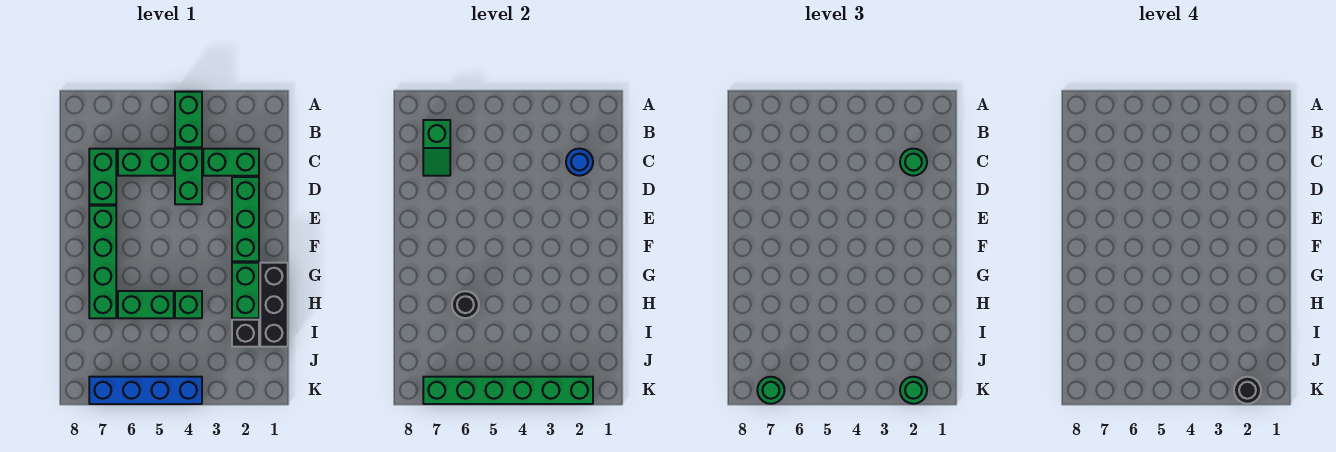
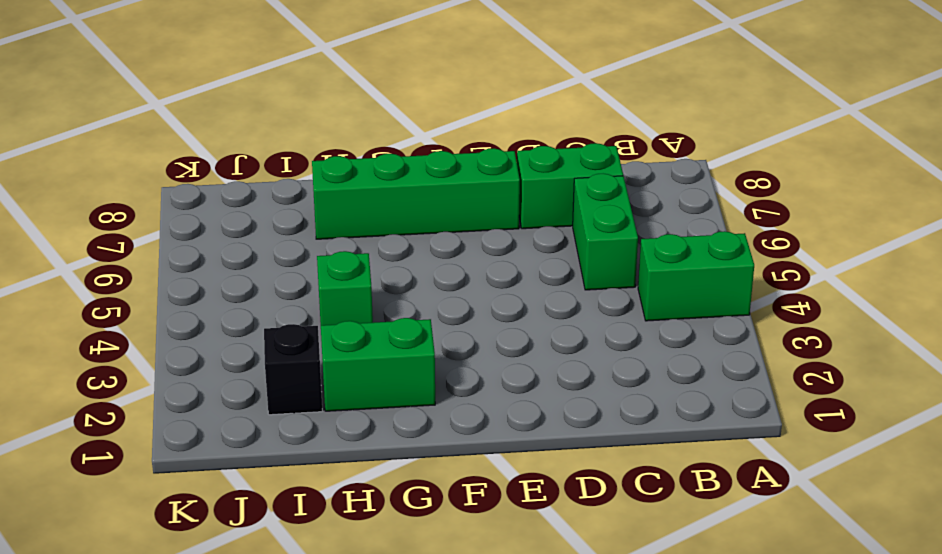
none -> green 1x2 brick [203,149,259,176]
none -> green 1x2 brick [175,149,202,204]
none -> green 1x3 brick [232,177,259,261]

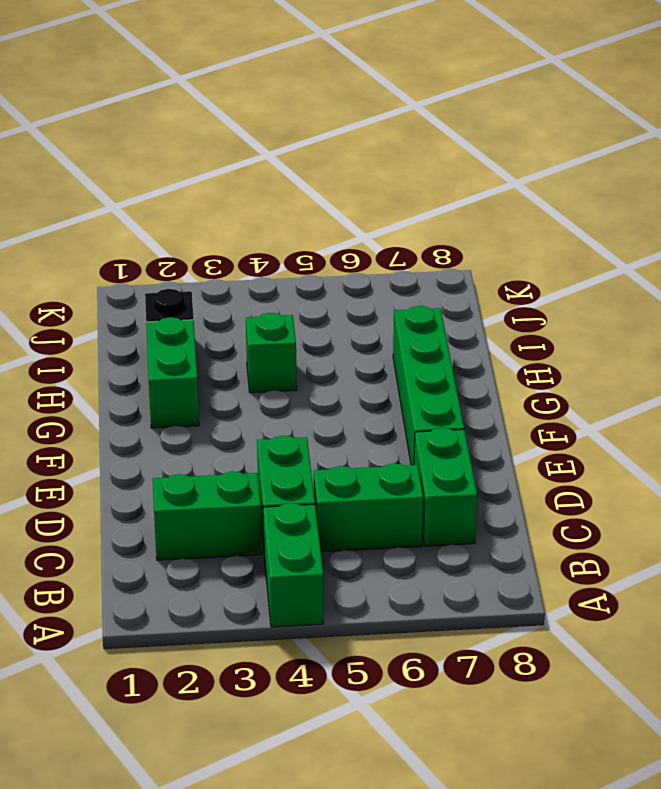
none -> green 1x3 brick [232,177,259,261]
none -> black 1x3 brick [260,263,288,347]
none -> green 1x2 brick [118,291,174,318]

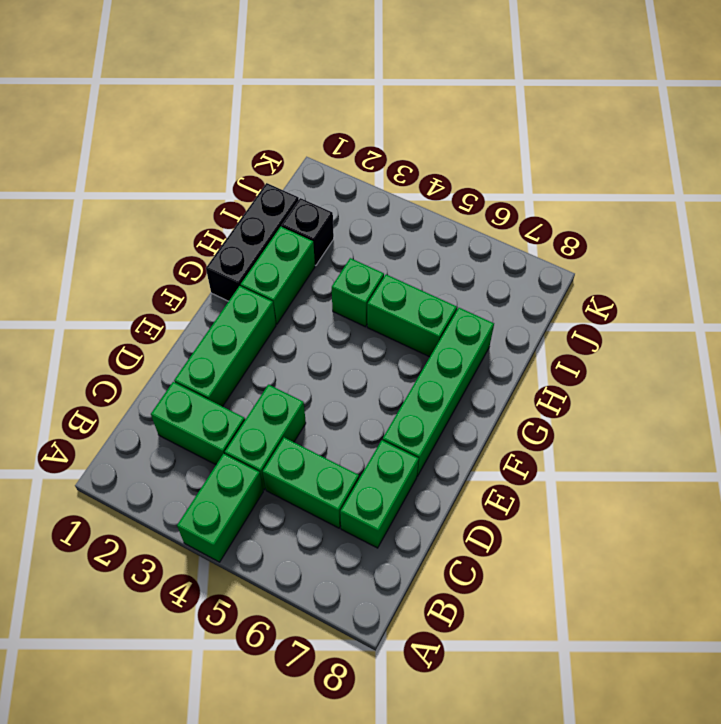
none -> blue 1x4 brick [89,377,202,404]
none -> green 1x2 slope [423,120,450,176]
none -> blue 1x1 round brick [566,149,593,176]

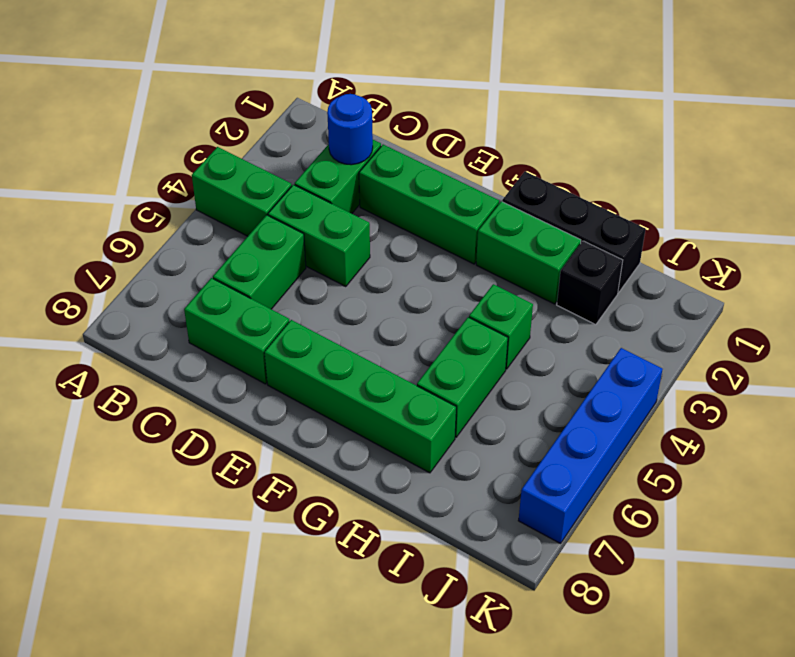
none -> green 1x2 slope [423,120,450,176]
none -> black 1x1 round brick [452,291,479,318]
none -> green 1x6 brick [423,377,593,404]

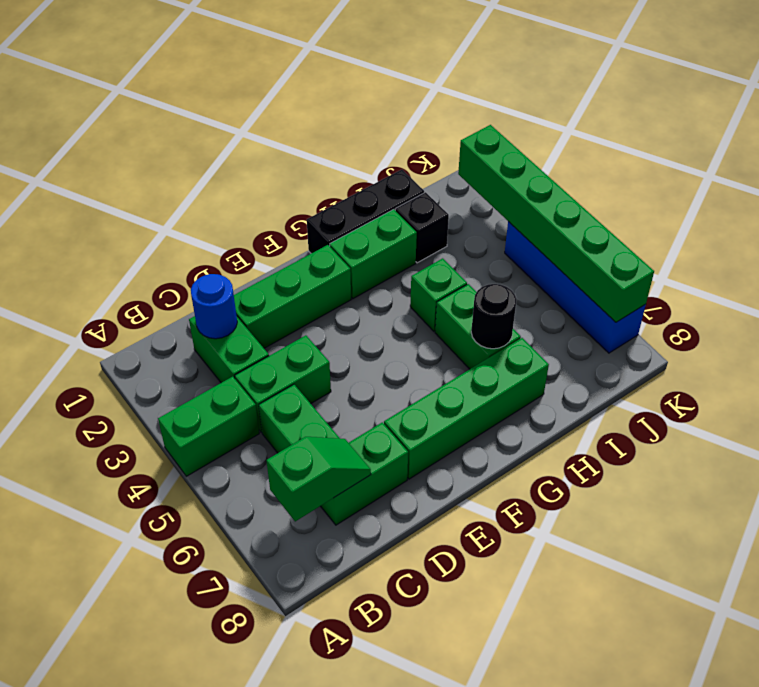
none -> green 1x1 round brick [900,149,927,176]
none -> green 1x1 round brick [900,377,927,404]
none -> green 1x1 round brick [757,377,784,404]

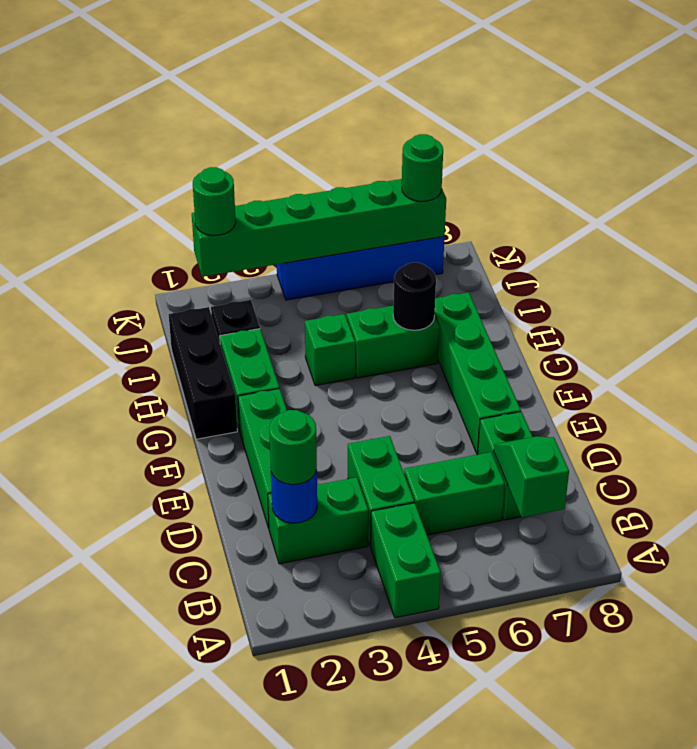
none -> black 1x1 round brick [1234,377,1261,404]

